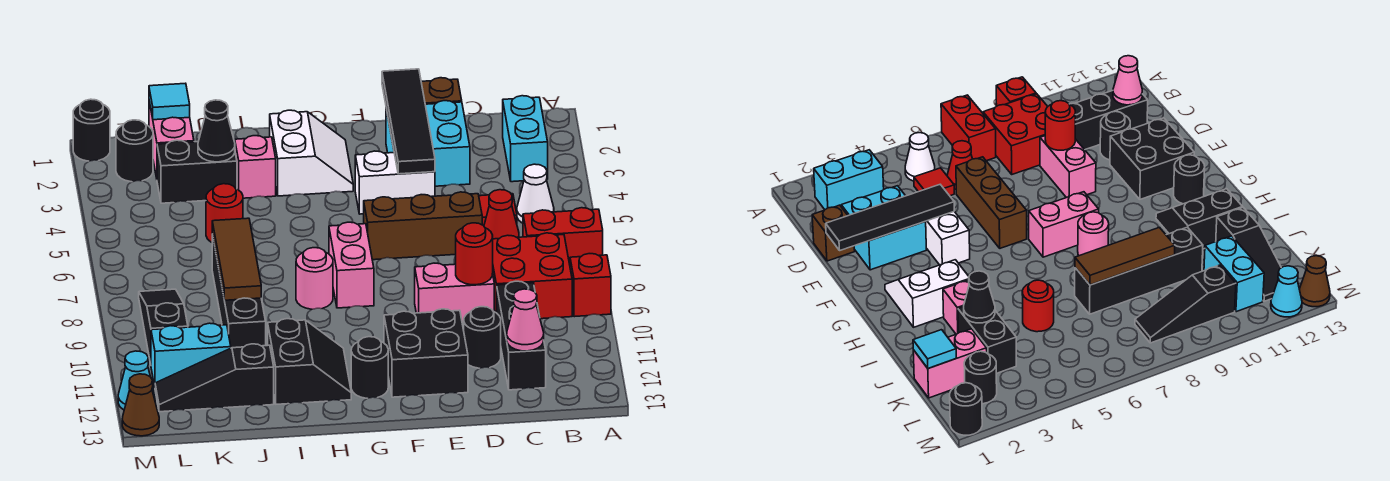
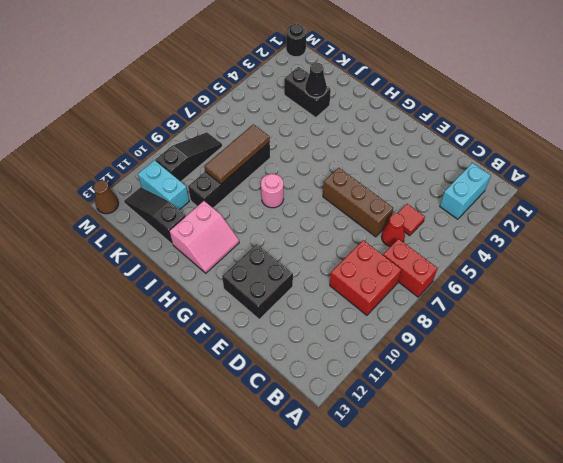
pink 2x2 slope [169,201,239,273] -> black 2x2 slope [268,319,351,404]
none -> red 1x1 brick [570,254,611,317]
none -> white 1x1 cone [517,164,554,223]
none -> black 1x3 brick [497,281,546,390]
none -> brown 1x1 brick [421,78,462,104]

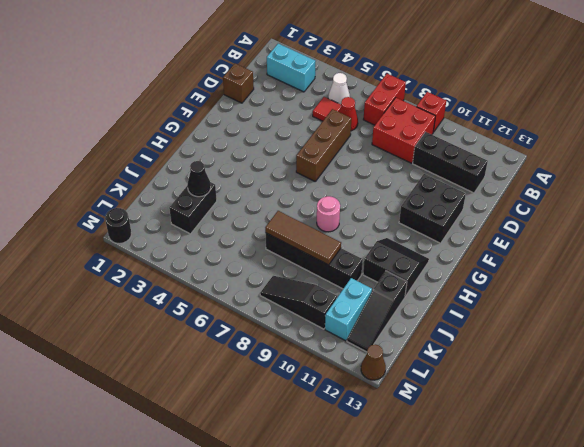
none -> cyan 2x2 brick [386,101,470,186]
none -> pink 1x2 brick [415,263,494,323]
none -> black 1x1 round brick [464,307,501,368]
none -> white 1x2 brick [355,151,435,214]

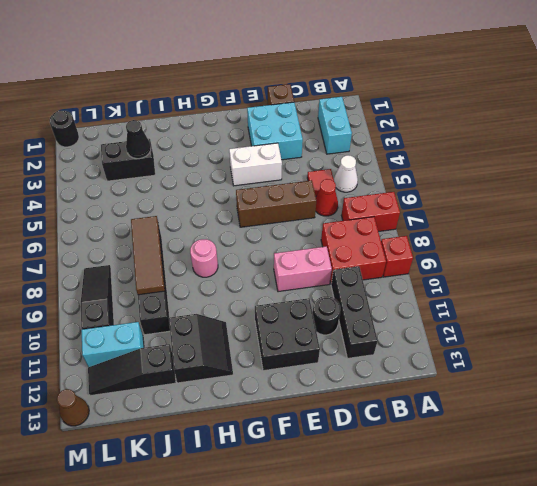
none -> white 2x2 slope [270,110,353,196]
none -> pink 1x2 brick [329,222,374,308]
none -> black 1x1 round brick [351,337,388,398]
none -> pink 1x1 brick [235,136,276,198]

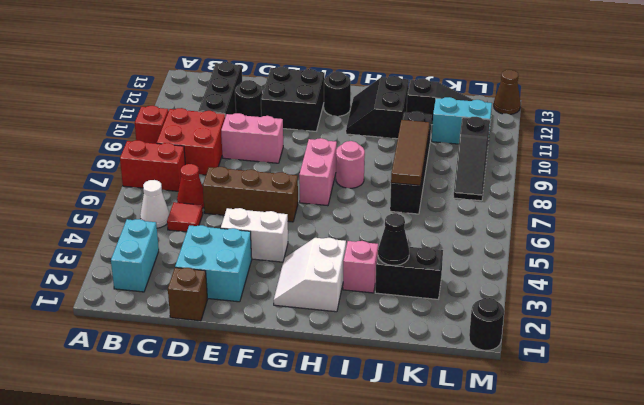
none -> red 1x1 round brick [206,184,243,242]
none -> pink 1x2 brick [149,102,194,178]
none -> black 1x1 round brick [116,120,153,182]
none -> cyan 1x1 cone [118,351,155,410]

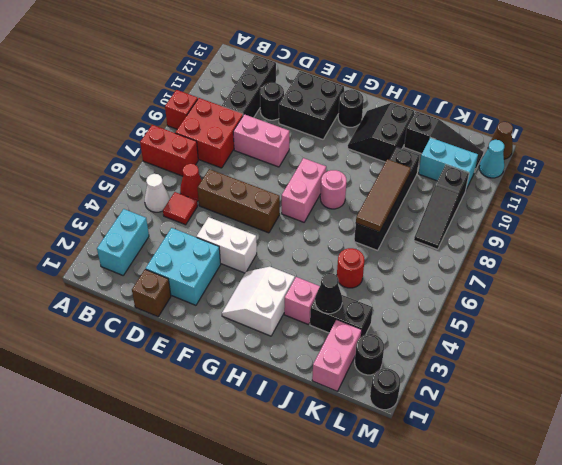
none -> pink 1x1 cone [507,289,544,351]
none -> red 1x1 round brick [456,223,493,285]
none -> black 1x4 tile [382,69,435,174]
none -> cyan 1x1 tile [149,83,190,120]

